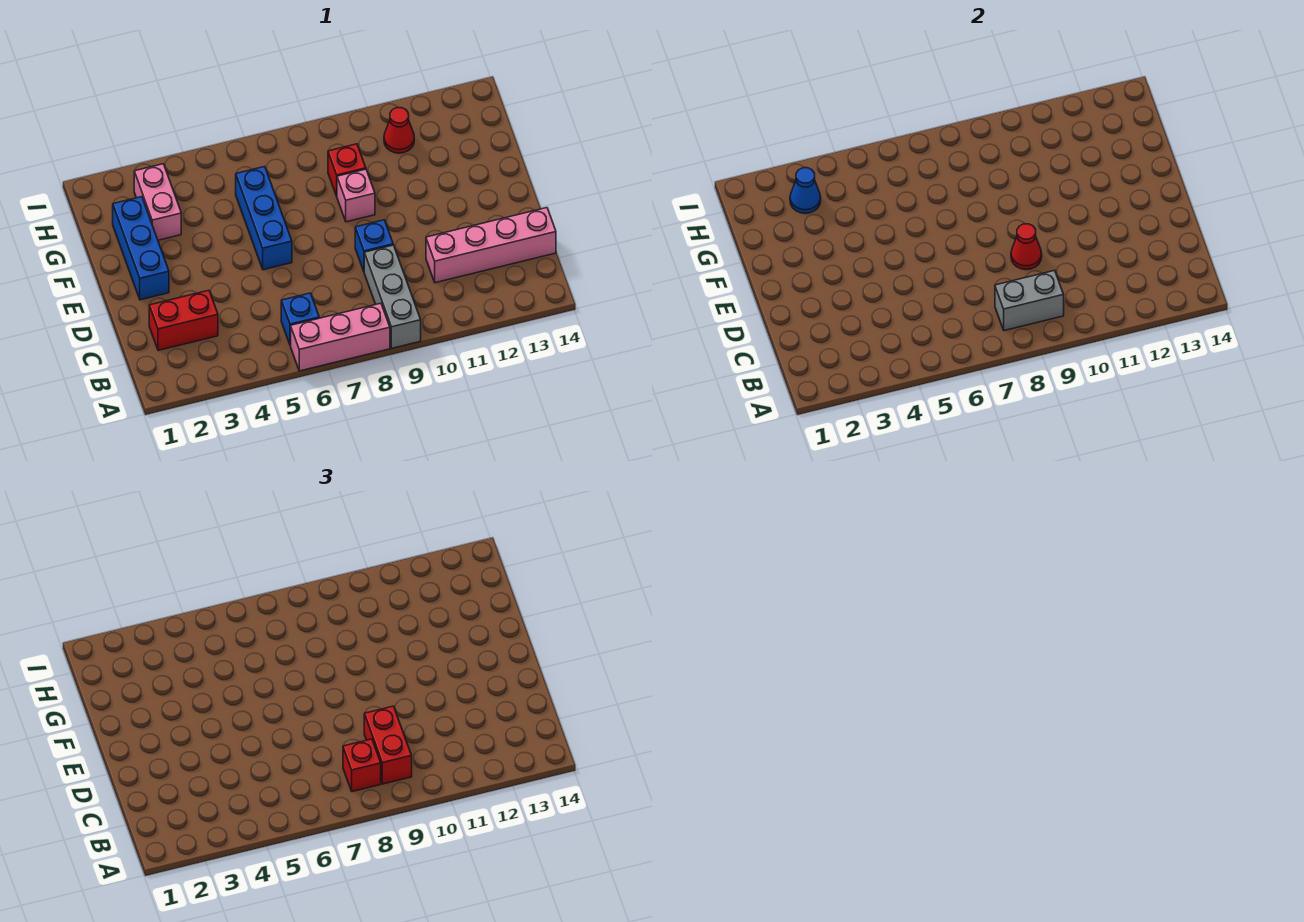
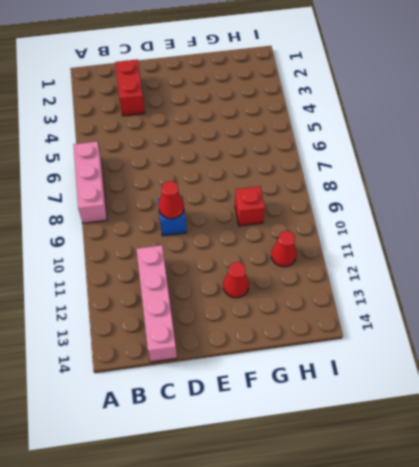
red 1x1 cone [223,262,249,298] -> none
none -> grey 1x3 brick [364,245,421,348]
none -> blue 1x1 brick [281,293,319,346]
none -> blue 1x3 brick [113,197,169,300]

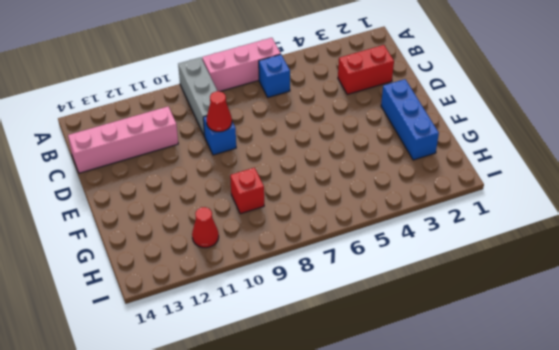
none -> blue 1x3 brick [236,167,292,270]
none -> pink 1x1 brick [337,169,375,222]
none -> pink 1x2 brick [134,164,181,240]

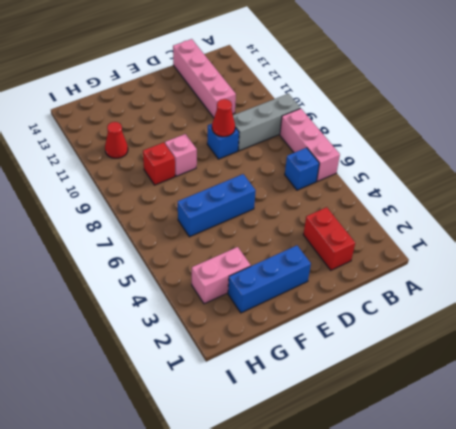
none -> grey 1x2 brick [995,270,1064,331]
none -> blue 1x1 cone [790,168,821,213]
none -> red 1x1 brick [343,739,381,792]

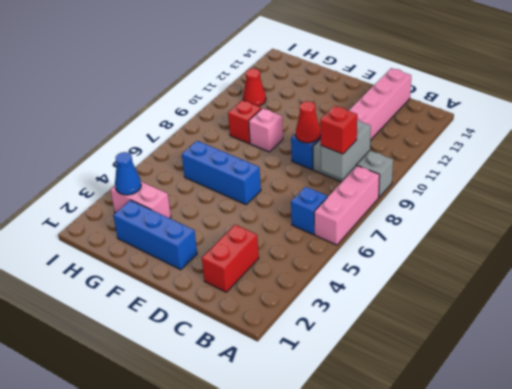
none -> red 1x2 brick [364,706,412,784]

